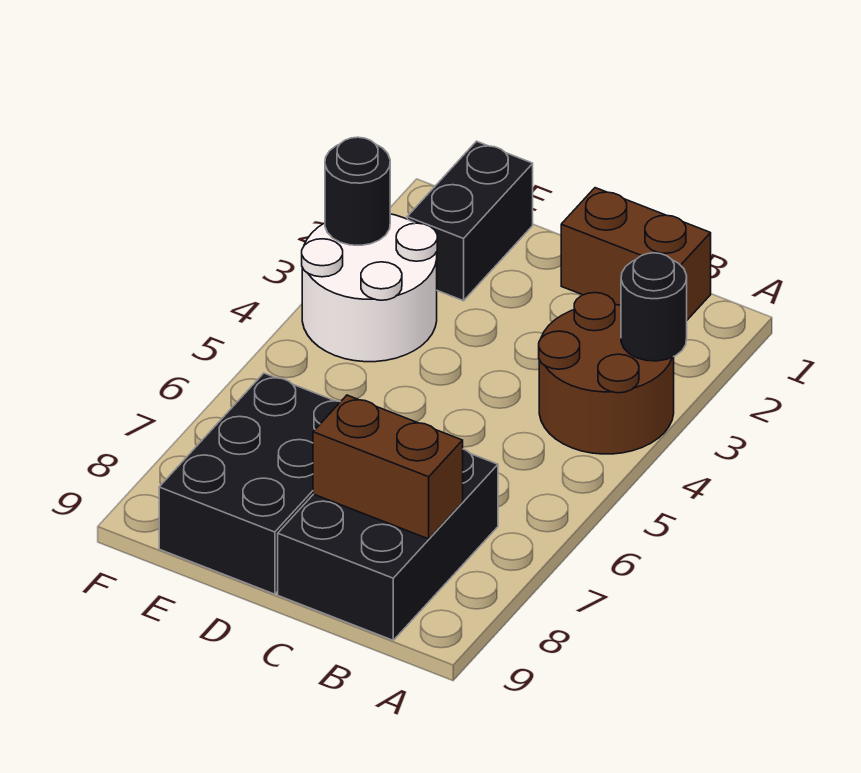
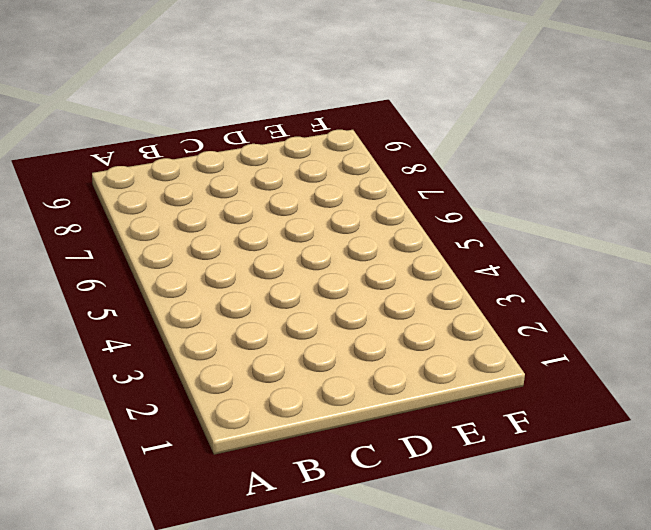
none -> brown 2x2 round brick [539,293,674,454]
none -> brown 1x2 brick [561,188,711,320]

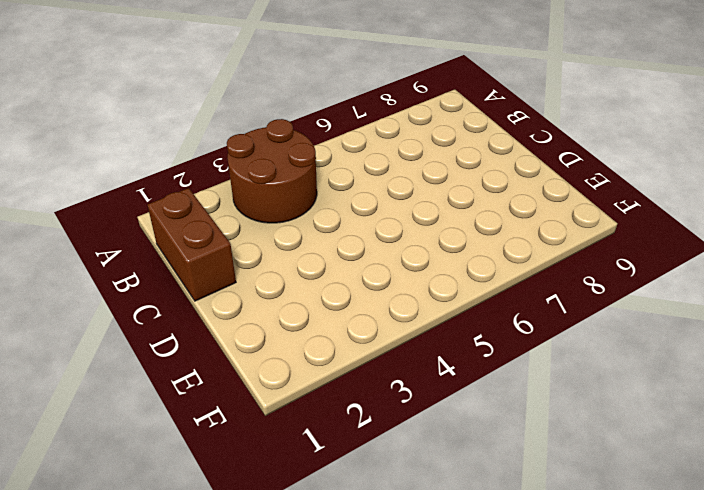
none -> black 2x3 brick [278,449,498,640]
none -> black 2x3 brick [159,373,340,594]

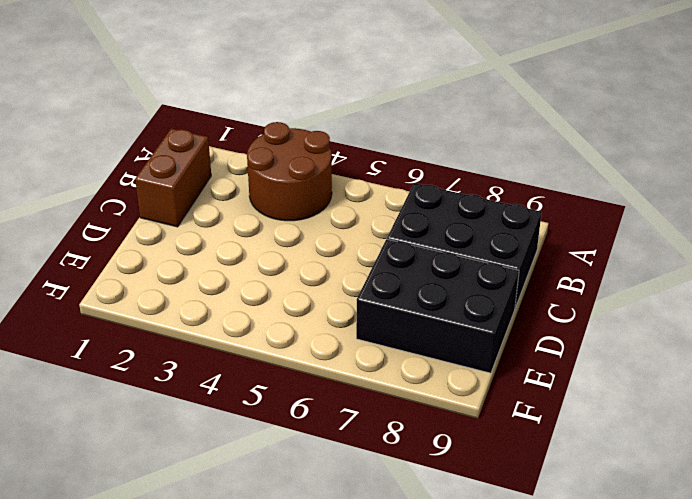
none -> black 1x2 brick [407,141,533,301]
none -> white 2x2 round brick [302,214,437,362]

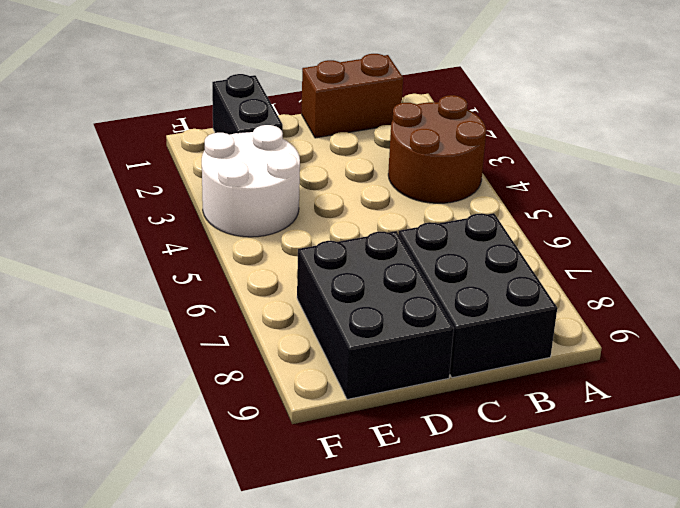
none -> black 1x1 round brick [621,253,687,361]
none -> brown 1x2 brick [313,395,463,539]

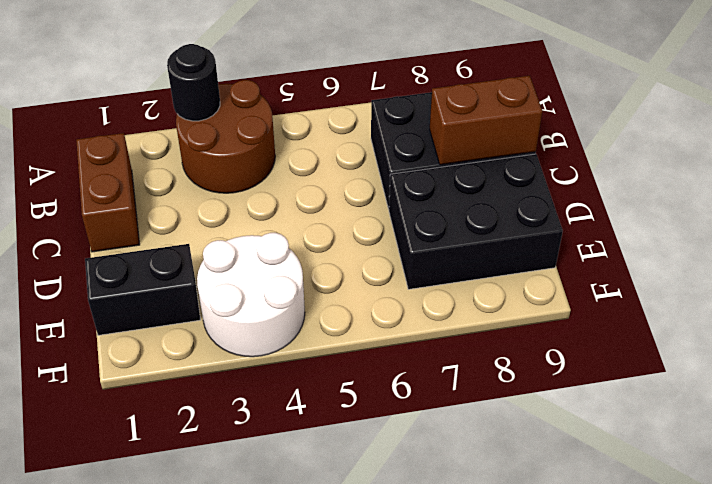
brown 1x2 brick [430,76,542,165] -> brown 1x2 brick turned to [313,395,463,539]
none -> black 1x1 round brick [325,137,390,245]

